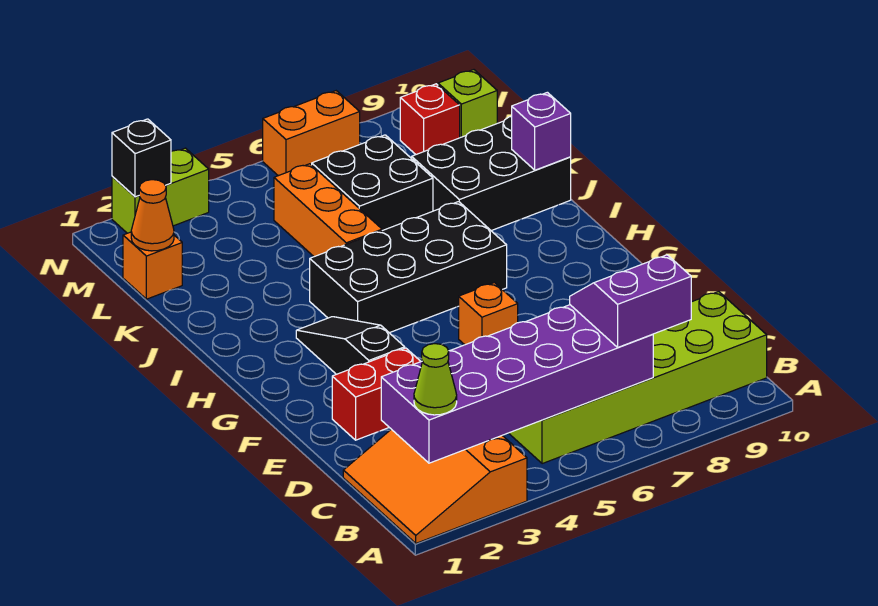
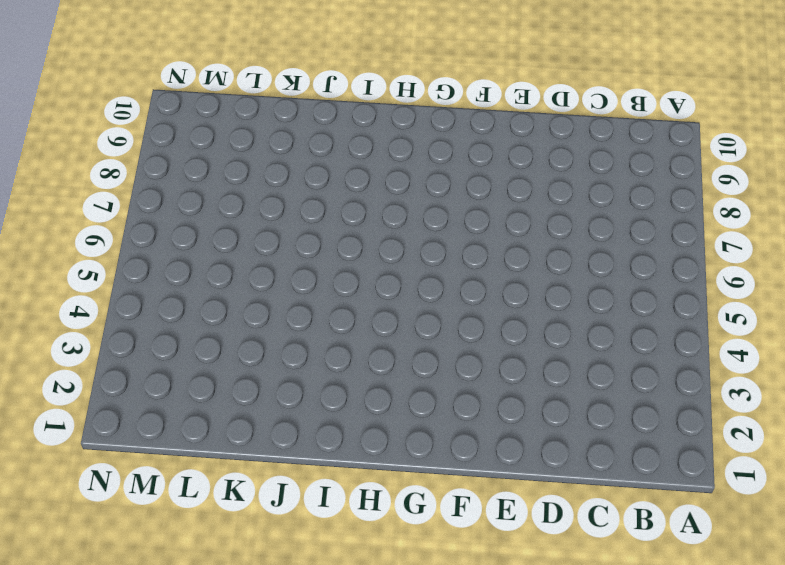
none -> orange 3x3 slope [343,429,527,543]
none -> lime 2x6 brick [509,292,767,464]
none -> red 1x2 brick [332,348,421,440]

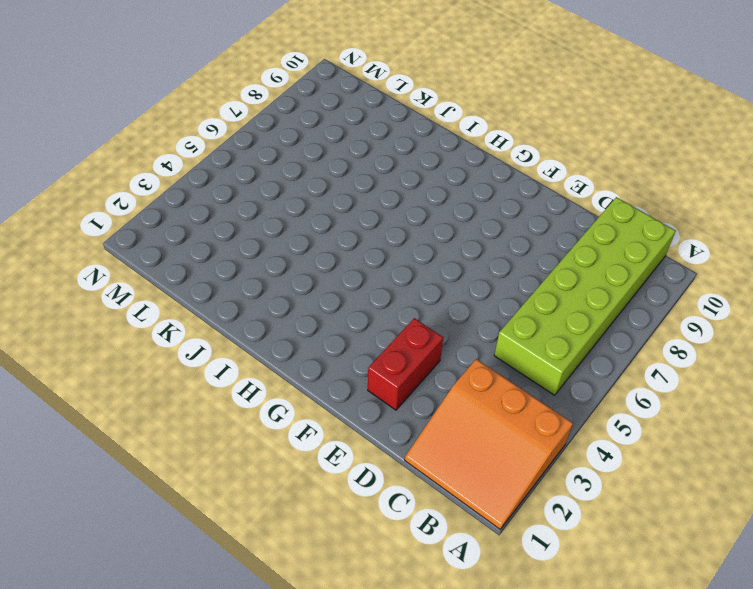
none -> black 1x3 slope [296,317,405,374]
none -> orange 1x1 brick [458,283,518,345]
none -> black 2x4 brick [310,202,507,333]

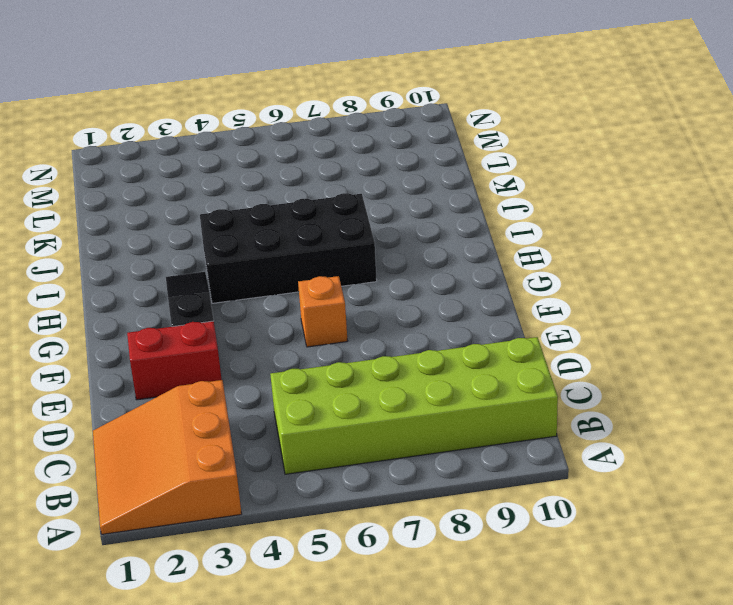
none -> orange 1x3 brick [274,164,382,257]
none -> black 2x3 brick [412,116,571,231]
none -> black 2x2 brick [312,135,433,231]

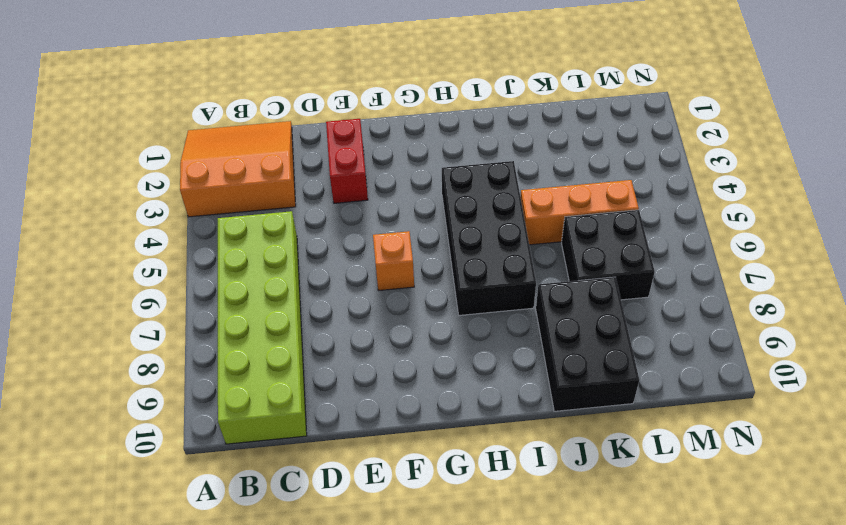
none -> black 1x3 slope [296,317,405,374]
none -> orange 1x1 brick [123,232,182,299]
none -> red 1x1 brick [400,84,460,154]

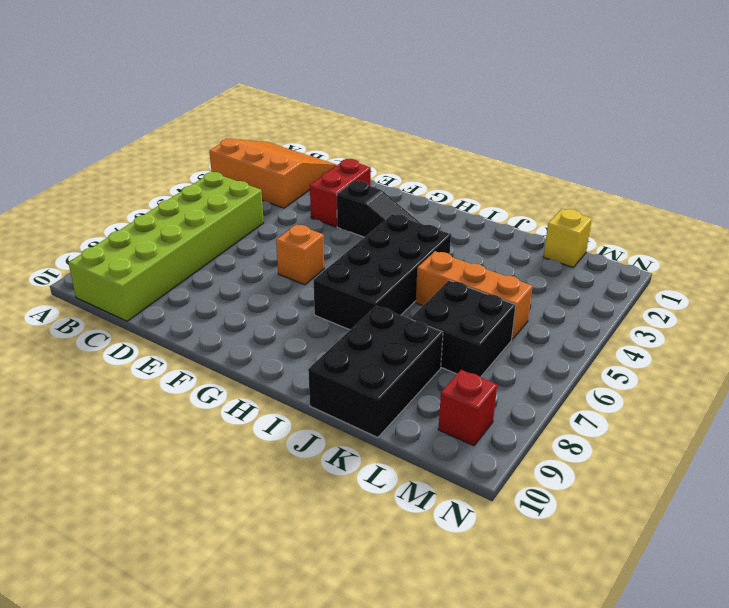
yellow 1x1 brick [544,209,592,267] -> orange 1x1 brick [123,232,182,299]
none -> lime 1x1 brick [438,70,497,138]
none -> lime 1x2 brick [112,148,209,233]
none -> orange 1x2 brick [263,91,360,176]

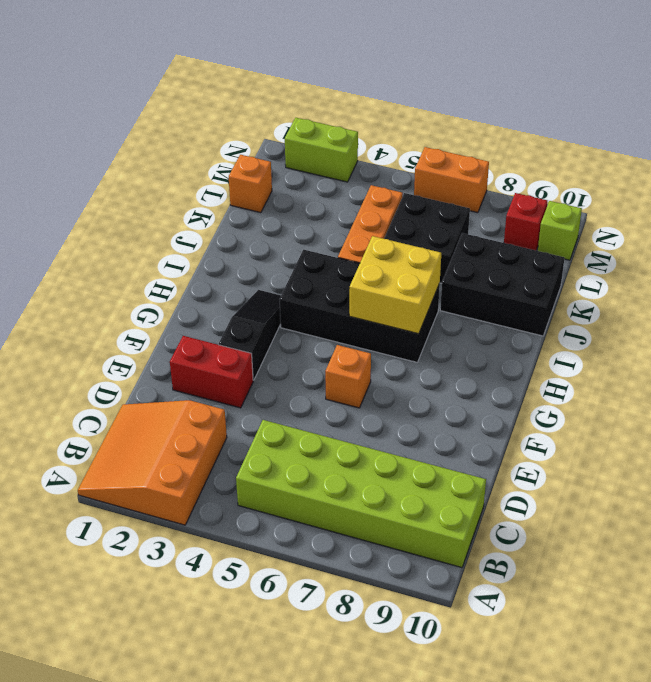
yellow 2x2 brick [349,236,441,334] -> none
none -> purple 2x6 brick [381,305,653,463]
none -> purple 1x1 brick [512,92,571,170]
none -> orange 1x1 cone [131,180,174,251]

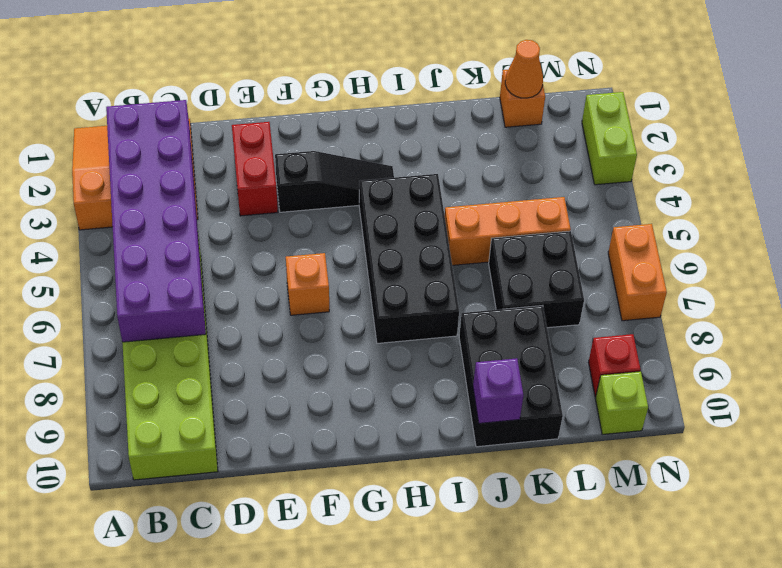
none -> black 1x1 brick [112,119,171,197]
none -> lime 1x1 cone [414,344,457,415]
none -> purple 2x2 slope [570,255,691,347]

